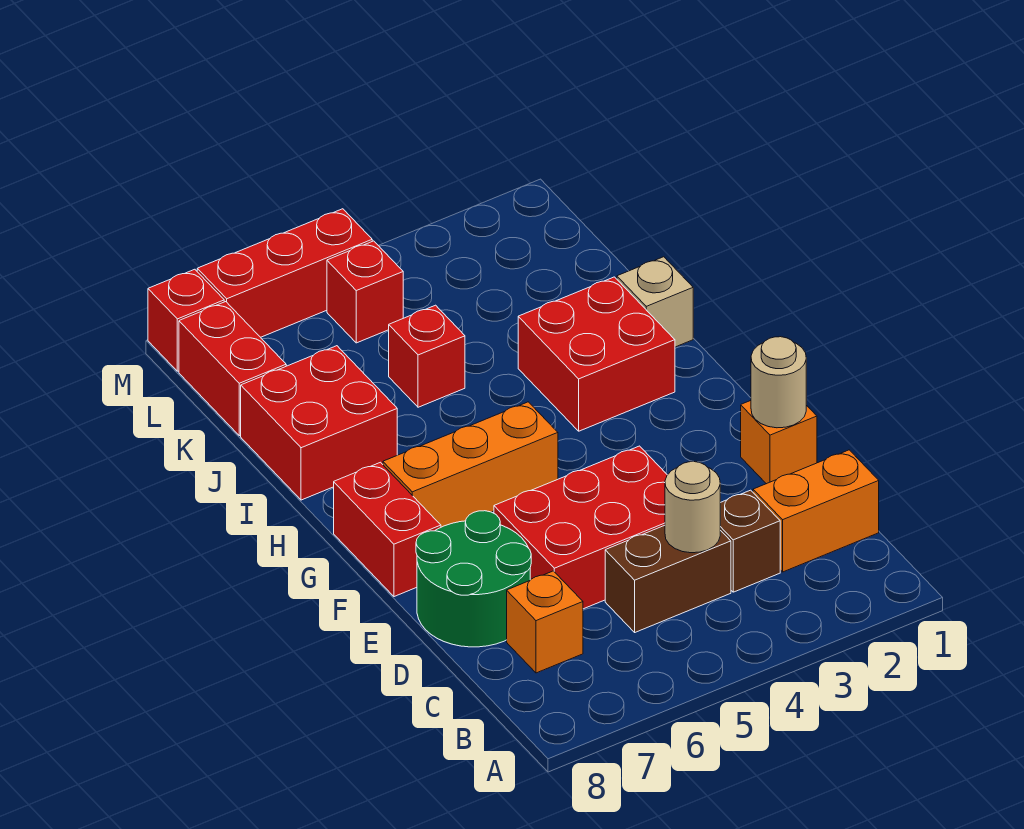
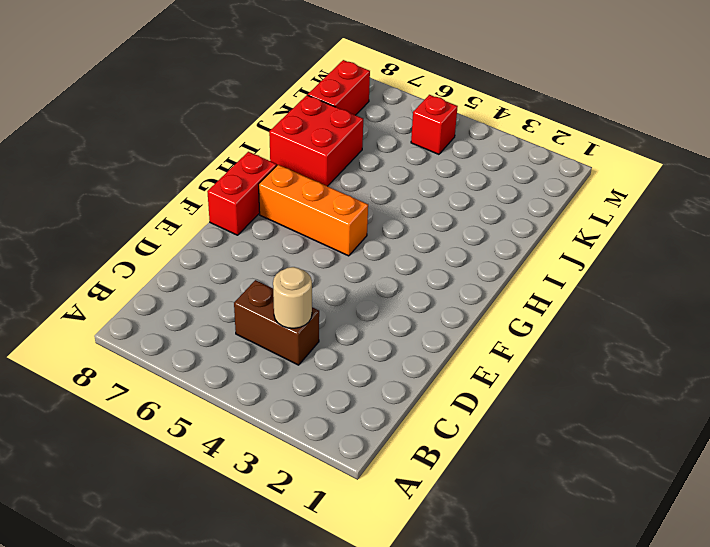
none -> orange 1x2 brick [753,450,879,572]
none -> brown 1x1 brick [720,490,780,592]
none -> orange 1x1 brick [507,571,583,673]

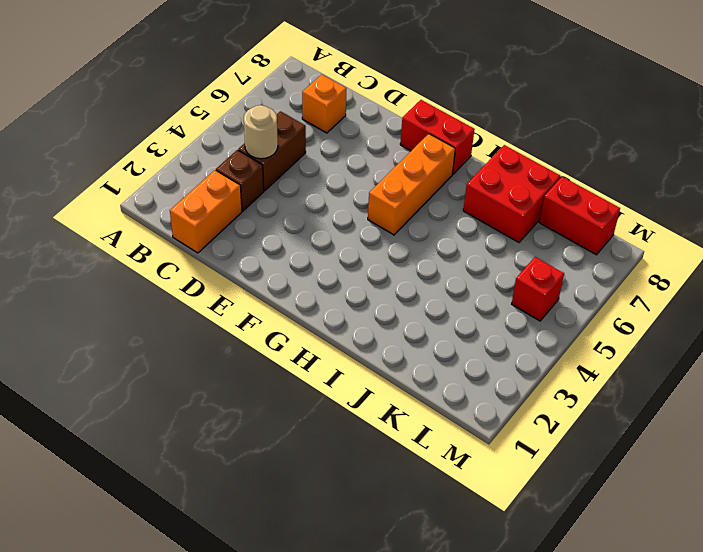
none -> red 2x3 brick [494,446,667,609]
none -> green 2x2 round brick [416,511,531,647]
none -> orange 1x1 brick [741,401,817,484]

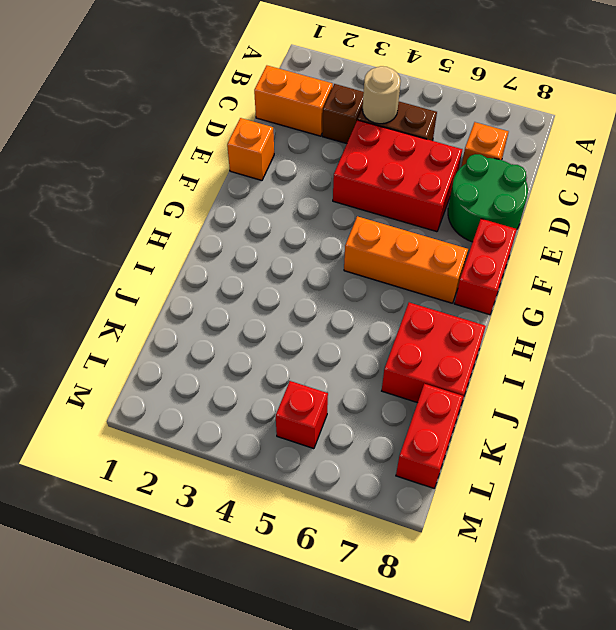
none -> red 2x2 brick [518,277,675,431]
none -> tan 1x1 brick [617,257,693,347]
none -> red 1x1 brick [389,305,465,407]

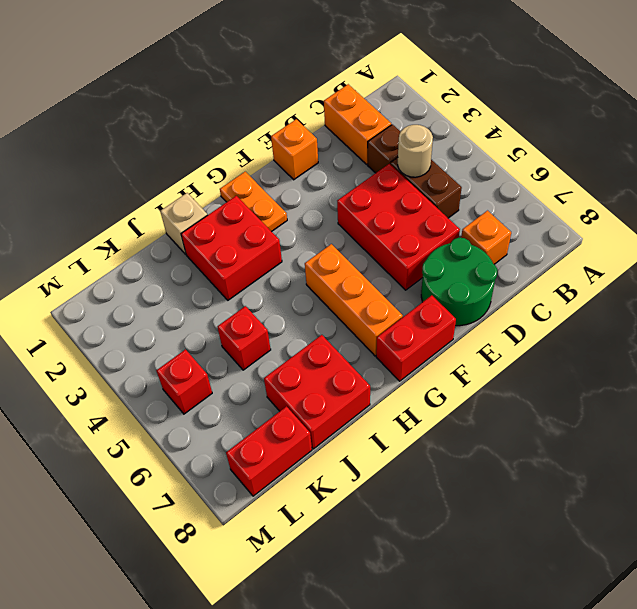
orange 1x2 plate [220,172,287,232] -> none
none -> red 1x3 brick [197,209,372,337]
none -> red 1x1 brick [148,269,224,371]
none -> tan 1x1 round brick [751,337,806,428]

